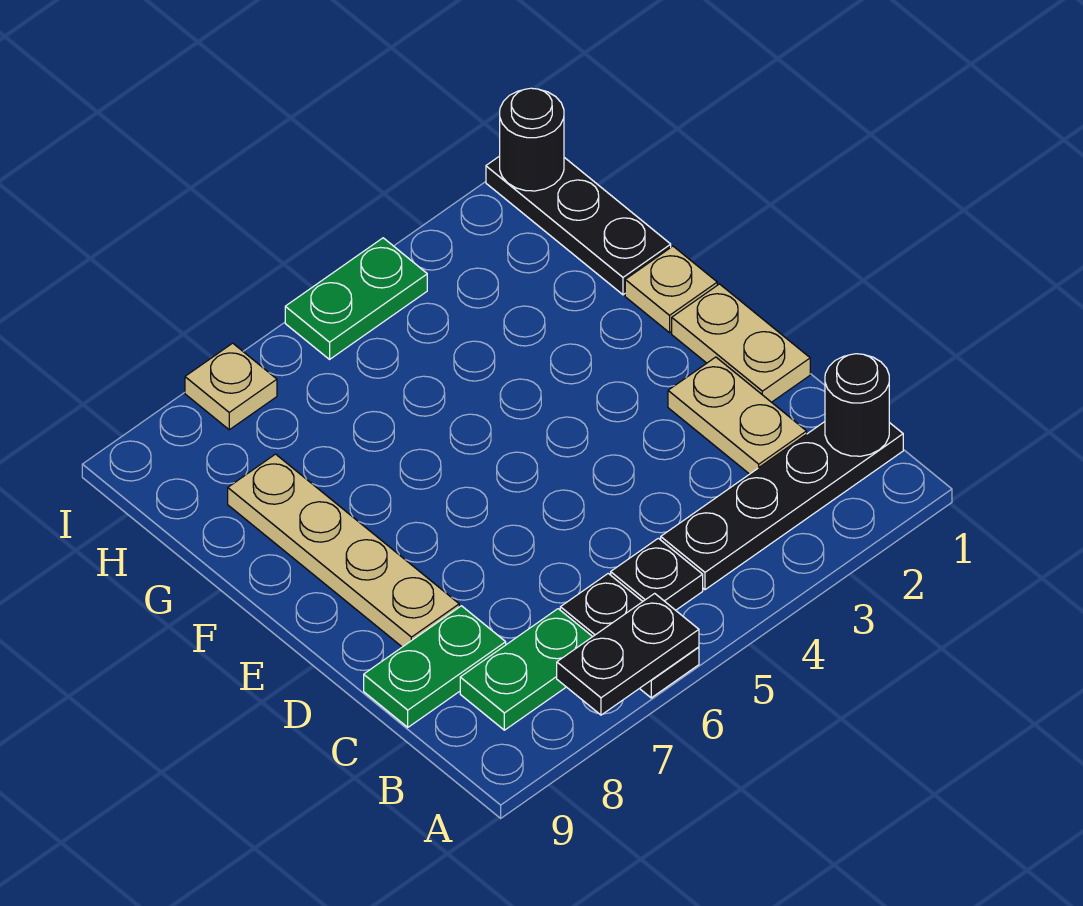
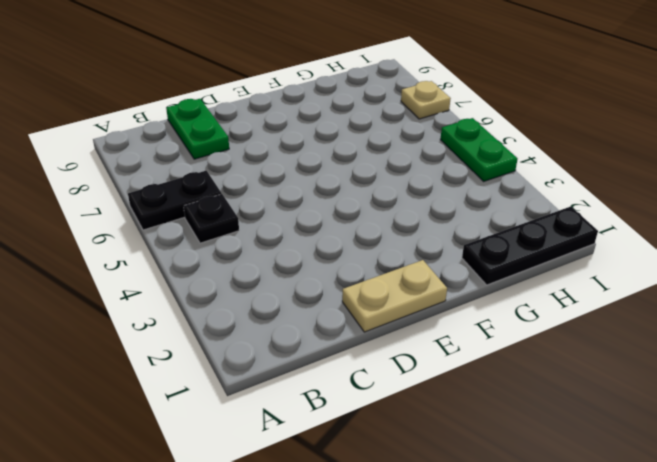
none -> black 1x4 plate [661,422,903,590]
none -> green 1x2 plate [460,609,592,730]
none -> tan 1x2 plate [668,357,807,474]

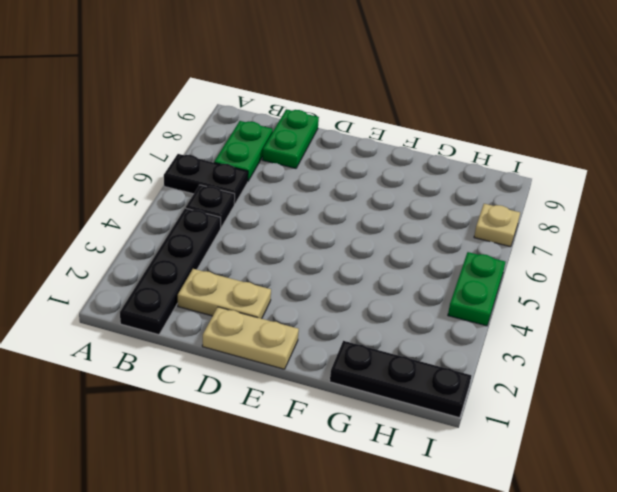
none -> tan 1x4 plate [228,454,459,647]
none -> tan 1x1 plate [625,246,717,333]
none -> black 1x2 plate [557,593,699,715]

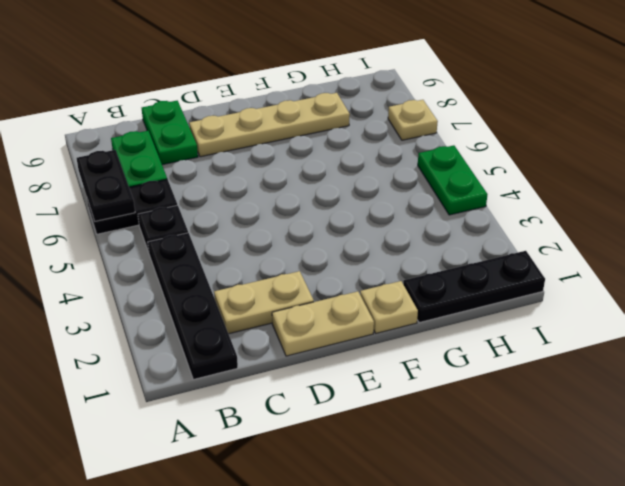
none -> black 1x1 round brick [825,354,889,456]
none -> black 1x1 round brick [500,88,564,191]

